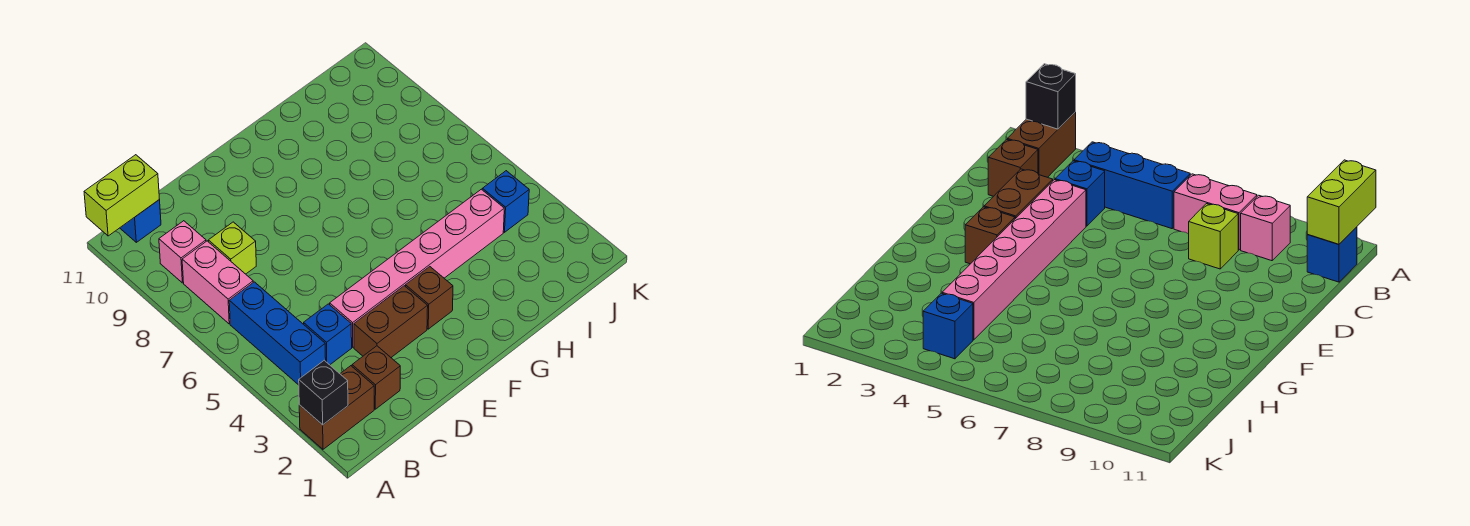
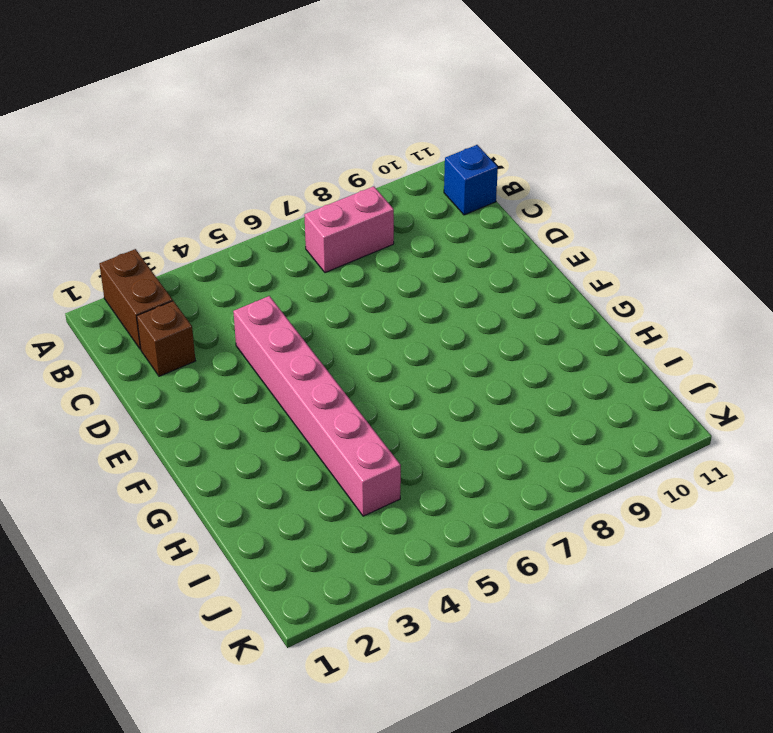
none -> blue 1x3 brick [229,282,326,385]
none -> pink 1x1 brick [159,221,206,283]
none -> blue 1x1 brick [304,304,352,365]

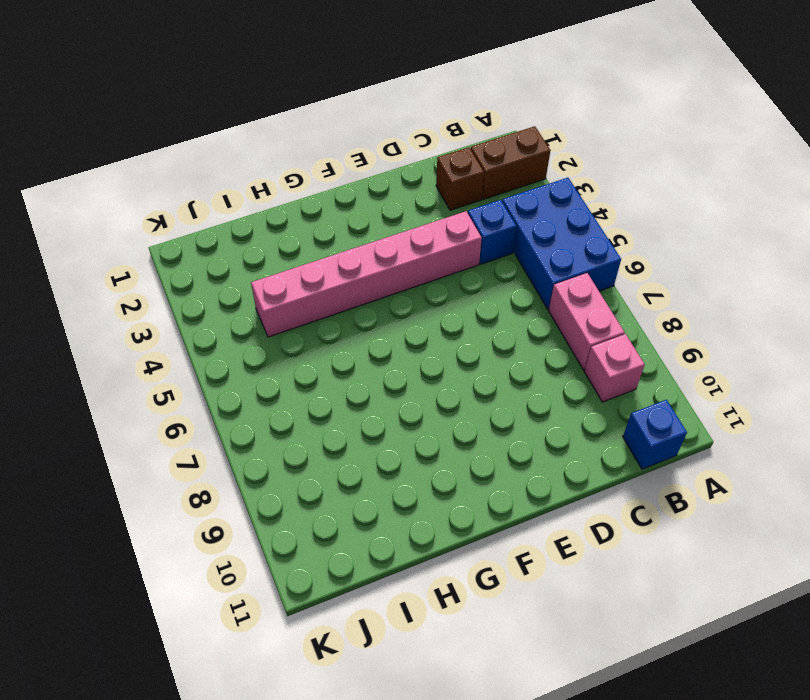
blue 2x3 brick [502,178,621,309] -> blue 1x3 brick [229,282,326,385]
none -> lime 1x1 brick [208,222,256,274]
none -> brown 1x2 brick [354,286,428,357]
none -> brown 1x1 brick [406,267,453,329]

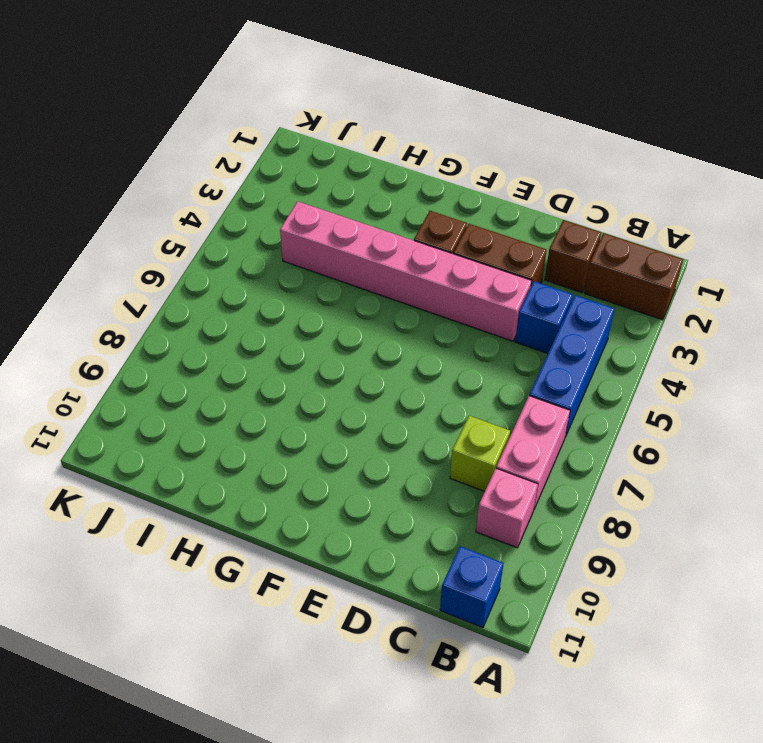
none -> blue 1x1 brick [482,171,529,232]
none -> black 1x1 brick [299,360,348,425]
none -> lime 1x2 brick [84,155,159,236]

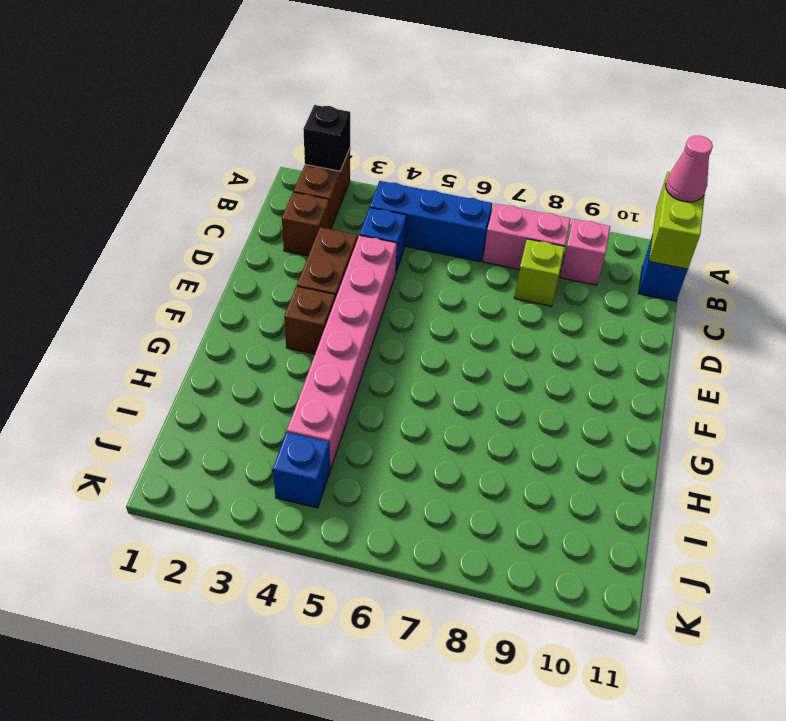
pink 1x1 cone [666,136,713,202] -> none

